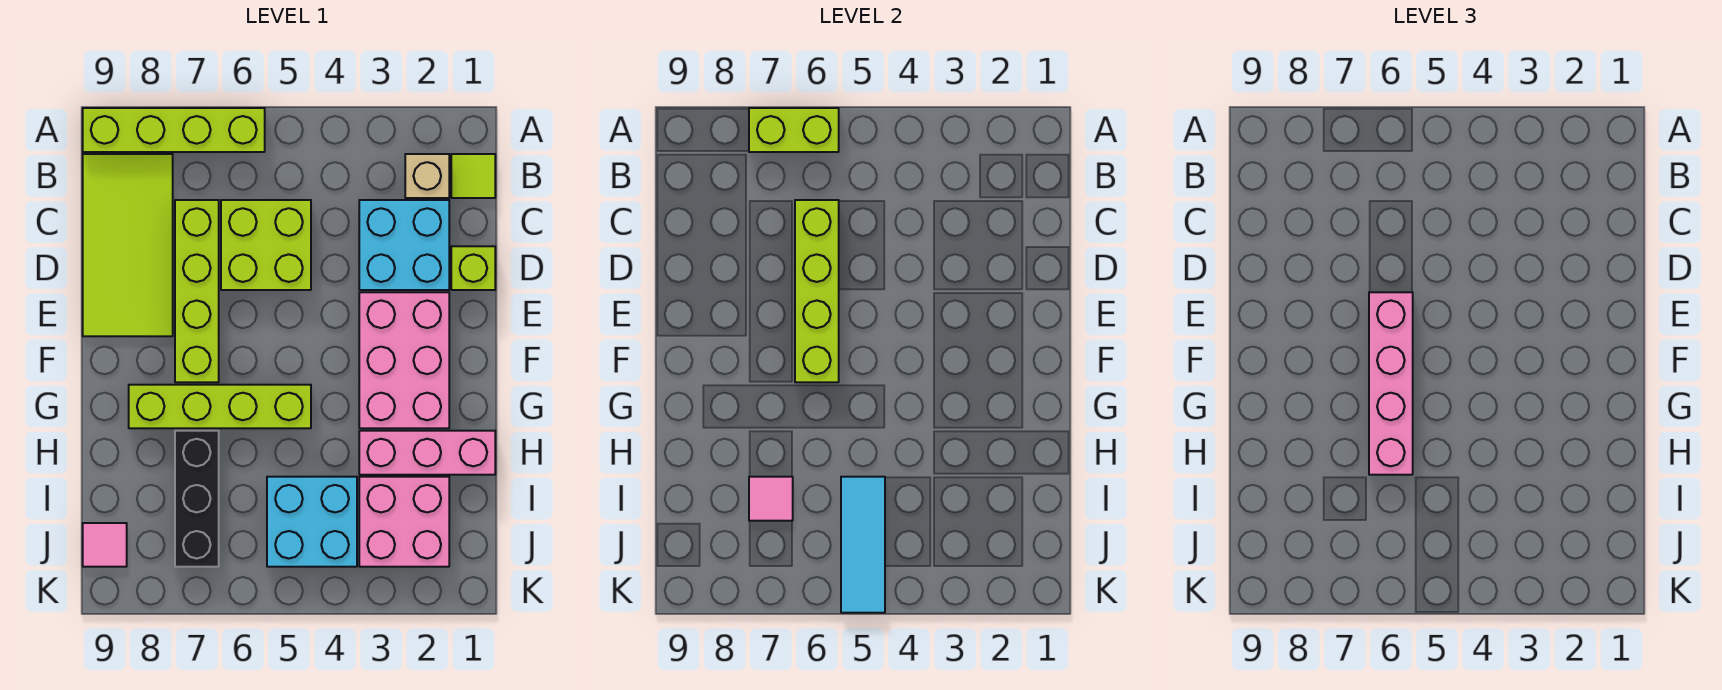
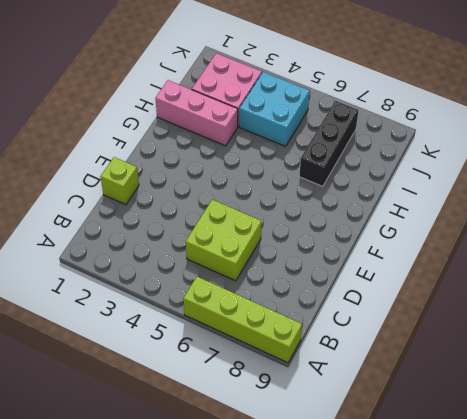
none -> lime 1x1 tile [451,154,495,198]
none -> tan 1x1 brick [405,154,449,198]
none -> lime 2x4 tile [83,154,173,336]

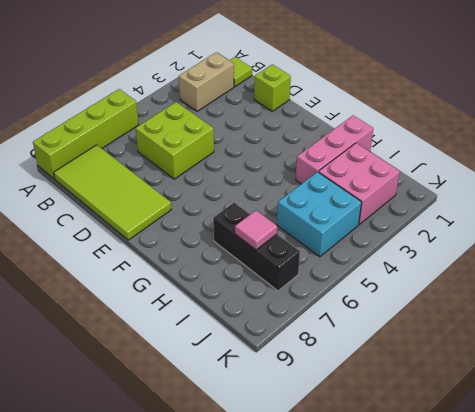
tan 1x2 brick [179,52,234,111] -> tan 1x1 brick [405,154,449,198]
none -> cyan 2x2 brick [359,200,449,290]
none -> lime 1x4 brick [175,200,219,382]
none -> pink 2x3 brick [359,292,449,428]

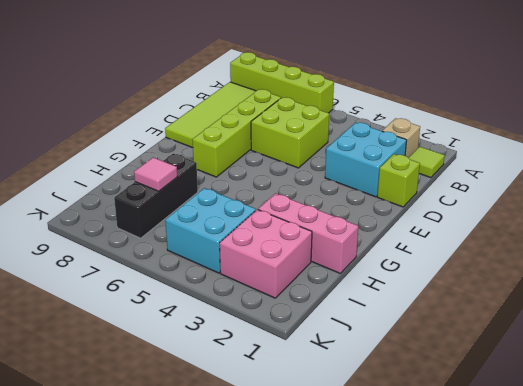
none -> pink 2x3 brick [359,292,449,428]
none -> lime 1x4 brick [129,385,311,428]
none -> pink 1x1 tile [83,523,127,567]

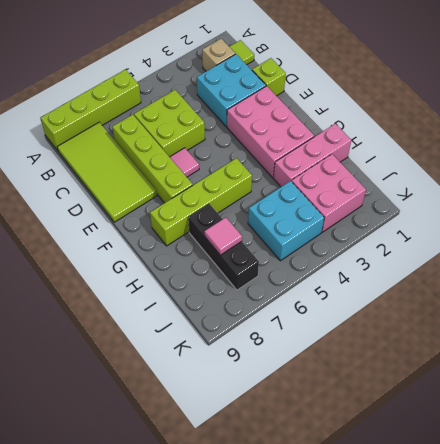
pink 1x1 tile [170,148,199,177] -> pink 1x1 tile moved to [83,523,127,567]
none -> lime 1x2 brick [749,108,839,152]
none -> lime 1x4 brick [795,200,839,382]
none -> cyan 1x3 tile [841,477,885,613]

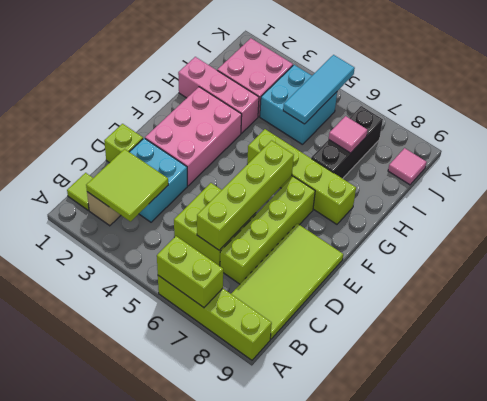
lime 2x2 tile [86,149,168,221] -> none
none -> pink 1x4 brick [1369,292,1413,475]

